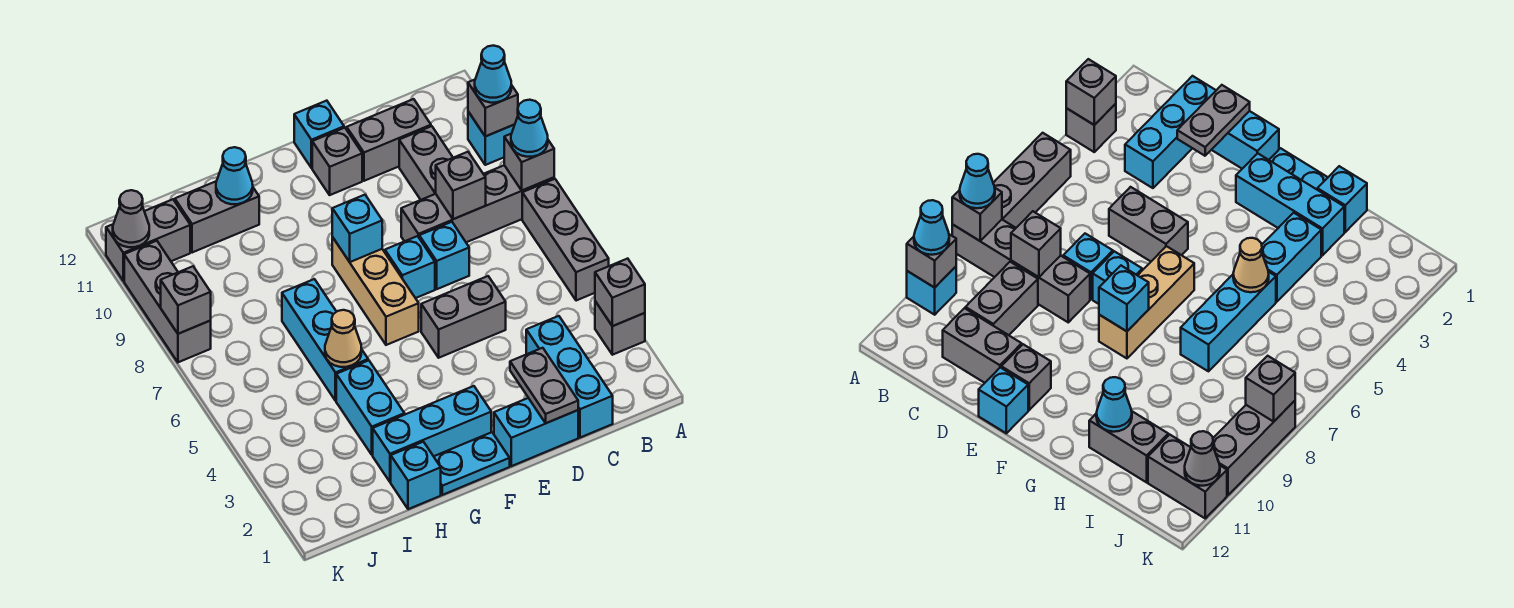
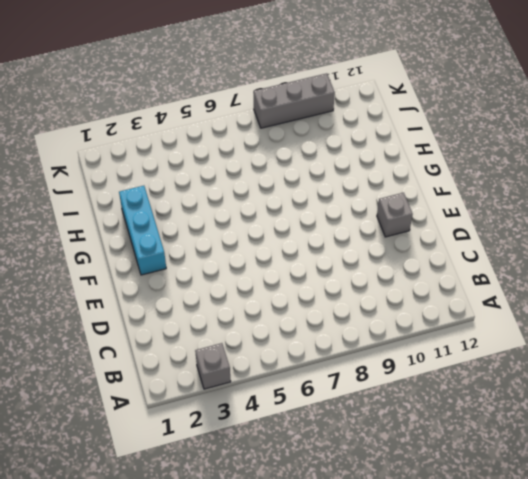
none -> grey 1x3 brick [522,179,609,301]
none -> grey 1x4 brick [401,165,554,242]
none -> cyan 1x1 brick [468,112,514,165]
none -> cyan 1x3 brick [526,316,613,438]

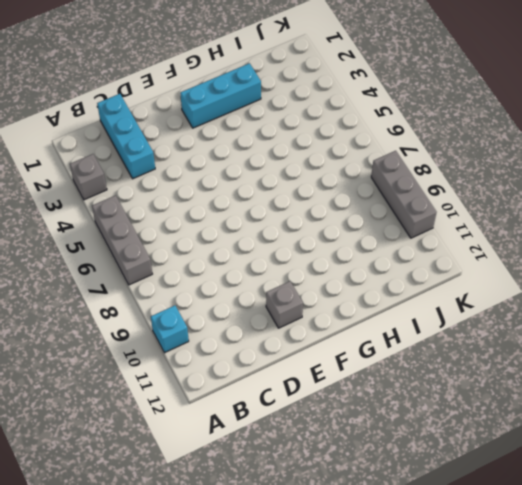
none -> grey 1x4 brick [401,165,554,242]
none -> grey 1x2 brick [399,126,453,200]
none -> grey 1x2 brick [347,99,431,181]
none -> cyan 1x2 brick [494,398,578,466]

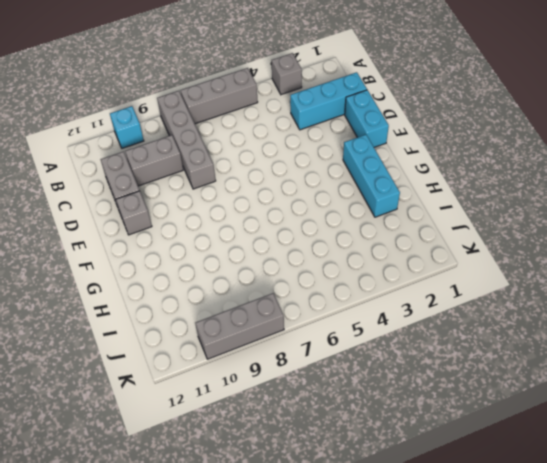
none -> grey 1x2 brick [421,276,506,358]
none -> cyan 1x1 brick [419,222,469,289]
none -> cyan 1x1 brick [385,236,435,298]
none -> cyan 1x1 brick [294,101,344,168]

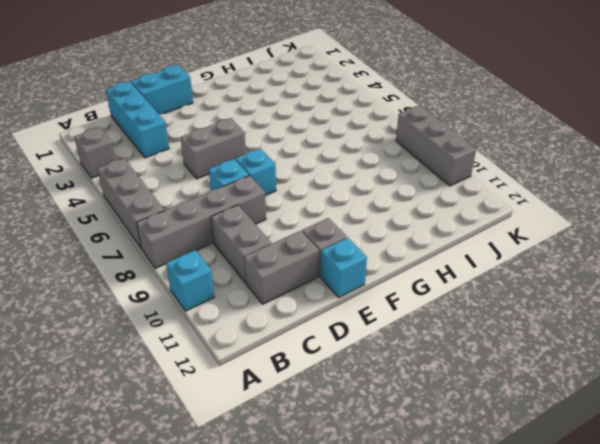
none -> cyan 1x2 plate [434,432,510,495]
none -> cyan 1x3 brick [373,386,491,482]
none -> tan 1x3 brick [332,237,419,345]
none -> cyan 1x1 brick [391,442,441,509]

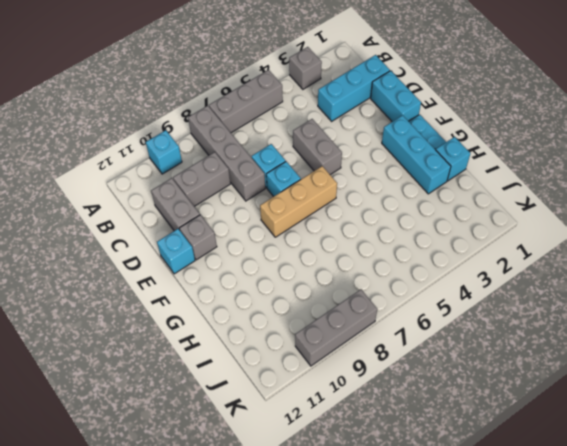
none -> cyan 1x2 brick [336,360,405,455]
none -> cyan 1x3 brick [282,279,368,401]
none -> grey 1x2 brick [175,182,259,253]
none -> grey 1x2 brick [106,199,190,281]

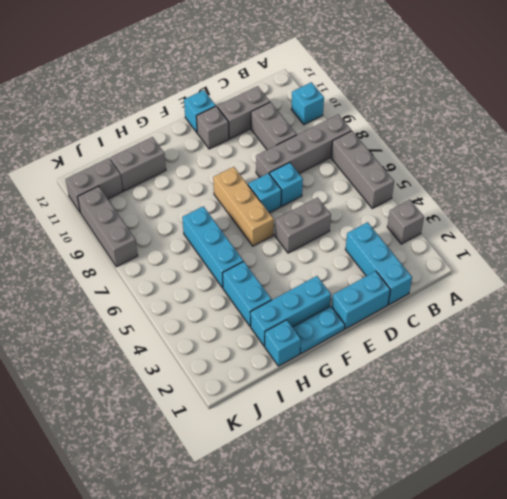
none -> grey 1x1 brick [595,259,645,326]
none -> grey 1x1 brick [504,134,554,190]
none -> grey 1x1 brick [468,80,518,136]
none -> grey 1x1 brick [436,152,486,219]

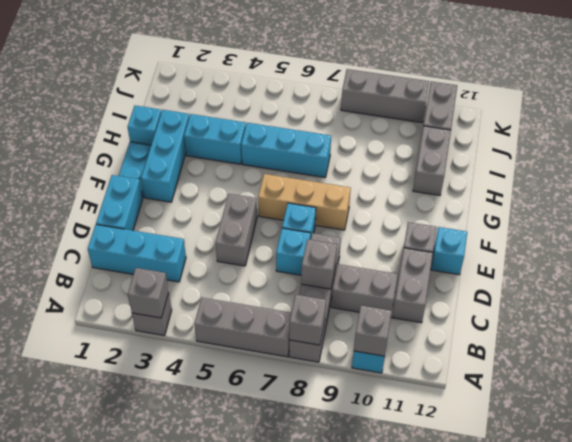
none -> grey 1x2 plate [510,348,578,423]
none -> cyan 1x1 brick [332,195,382,262]
none -> tan 1x1 cone [325,310,361,367]
none -> cyan 1x1 cone [216,147,253,204]

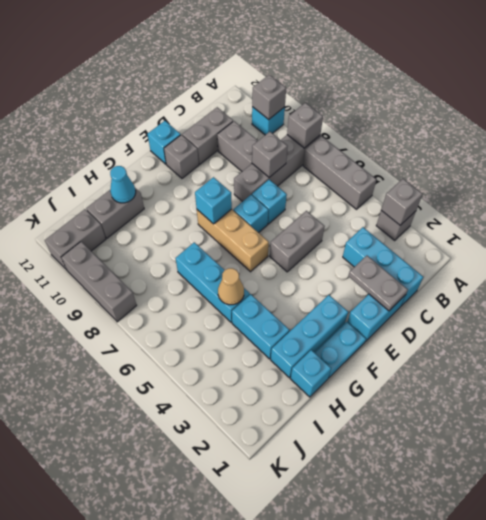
none -> grey 1x1 brick [161,266,211,334]
none -> grey 1x1 cone [113,190,149,247]
none -> cyan 1x1 cone [511,100,548,157]
none -> cyan 1x1 cone [475,46,511,103]

